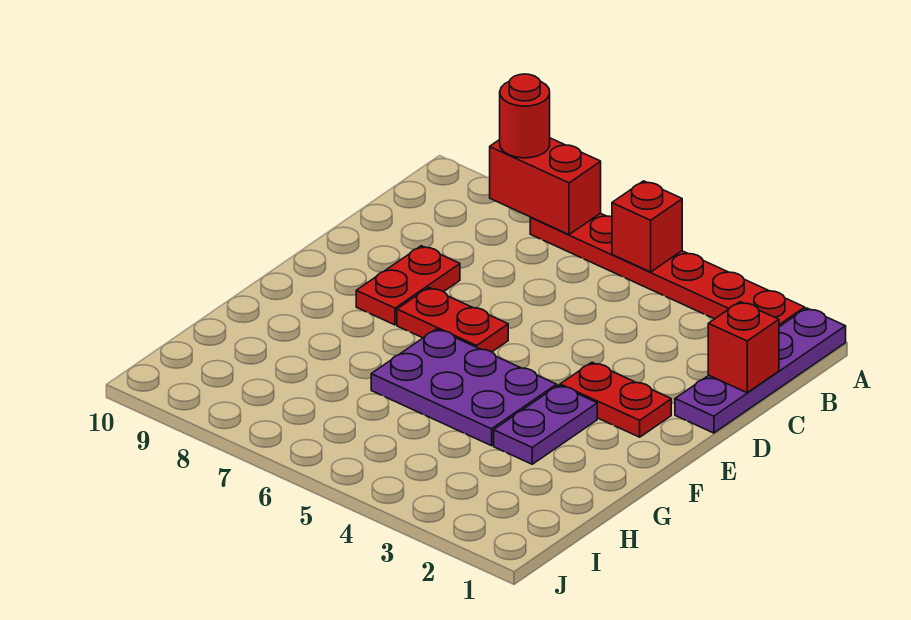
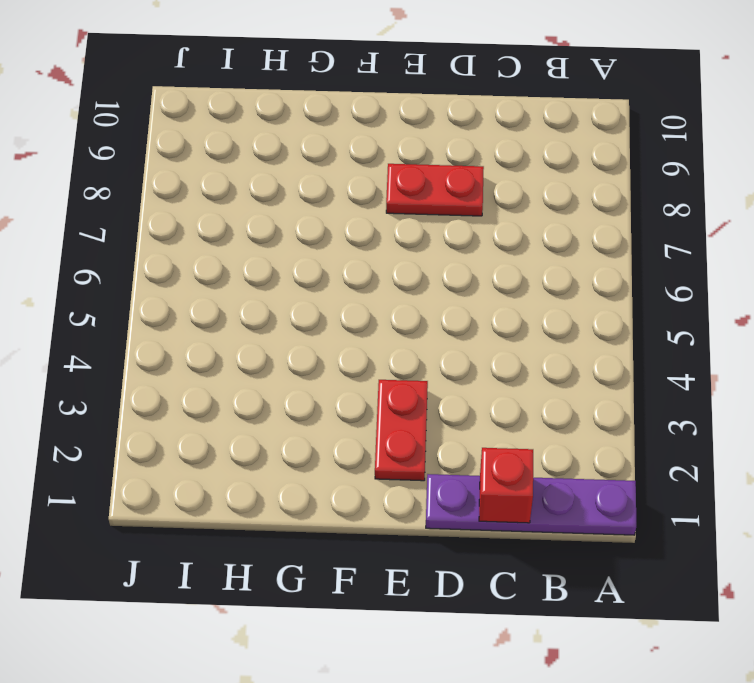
none -> red 1x6 plate [530,213,805,327]
none -> red 1x2 plate [397,287,508,352]

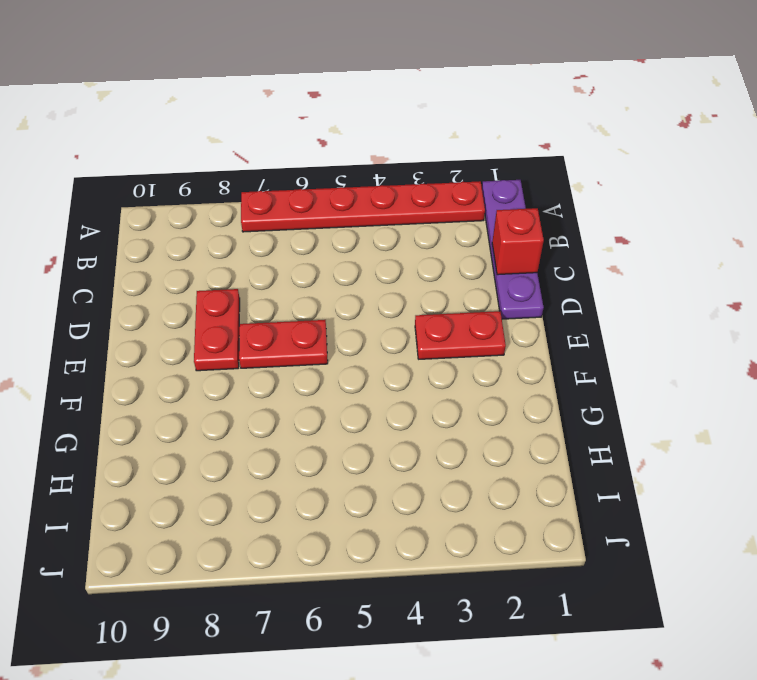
none -> purple 1x2 plate [494,385,597,464]
none -> purple 2x3 plate [371,329,557,446]

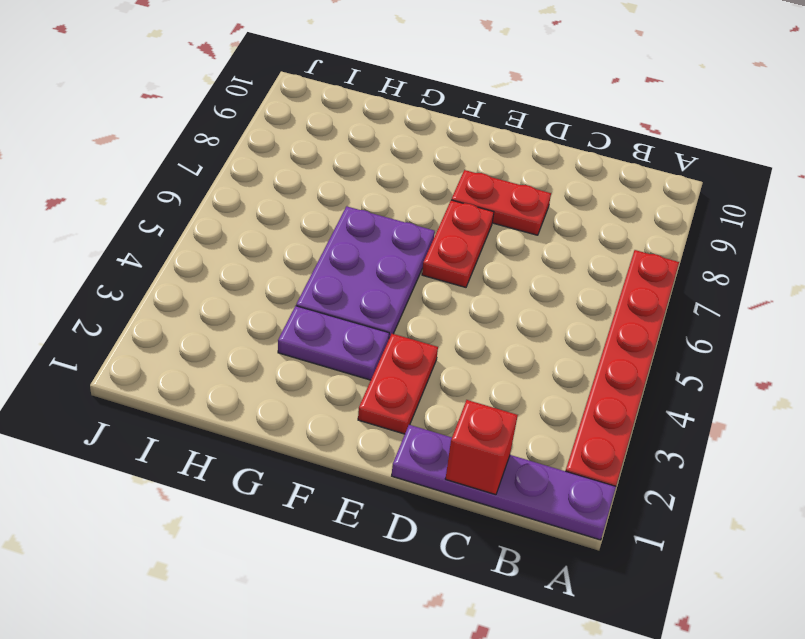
none -> red 1x1 brick [612,181,682,272]
none -> red 1x2 brick [490,138,601,235]

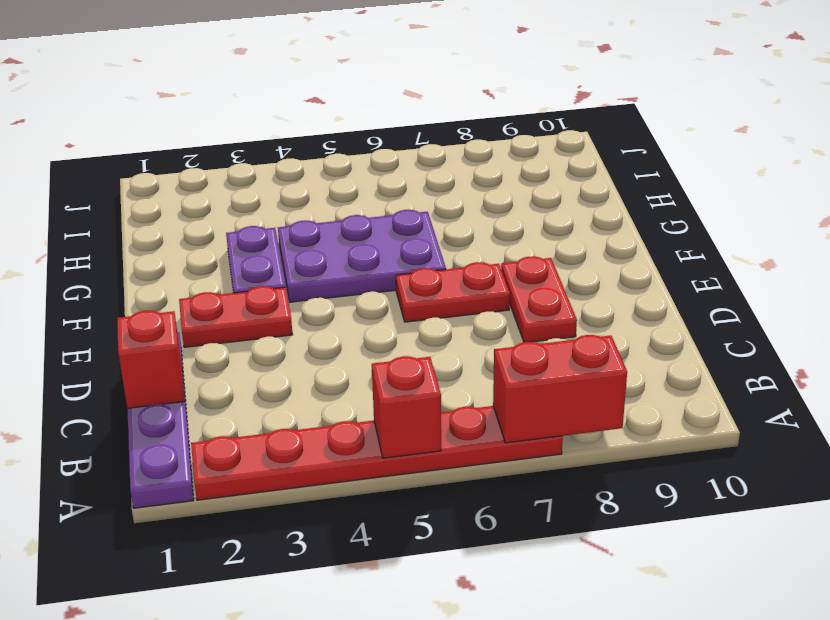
none -> red 1x1 round brick [500,74,550,158]

